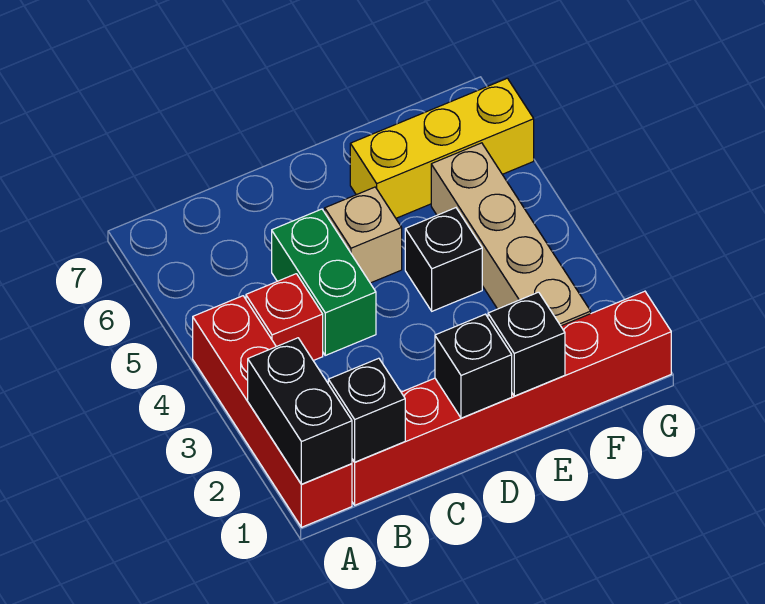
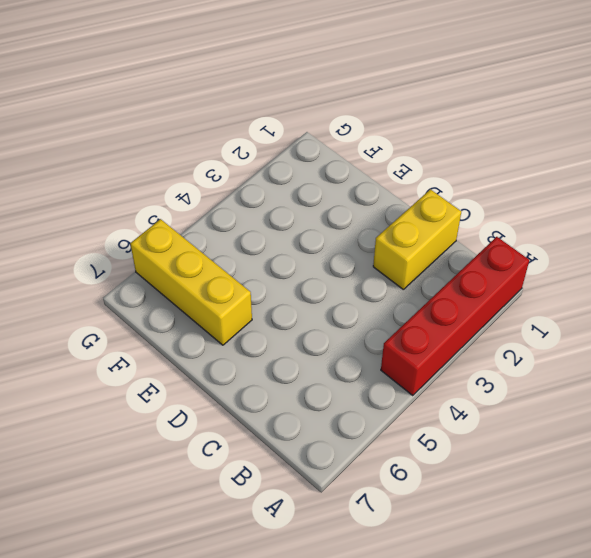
yellow 1x2 brick [373,189,461,289] -> red 1x6 brick [352,291,671,505]
none -> red 1x1 brick [246,274,323,361]
none -> green 1x2 brick [272,209,376,355]
none -> tan 1x1 brick [325,187,402,283]

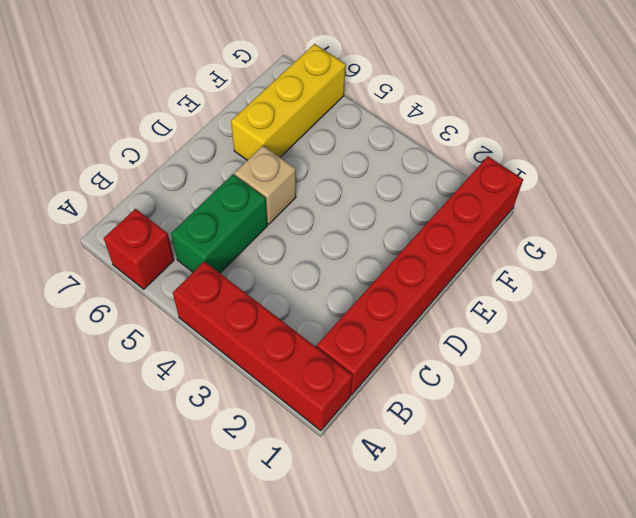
red 1x1 brick [104,209,174,289] -> red 1x1 brick moved to [246,274,323,361]
green 1x2 brick [171,174,267,273] -> green 1x2 brick turned to [272,209,376,355]
none -> black 1x1 brick [405,208,482,311]
none -> tan 1x4 brick [431,143,591,326]
none -> black 1x2 brick [248,338,352,484]

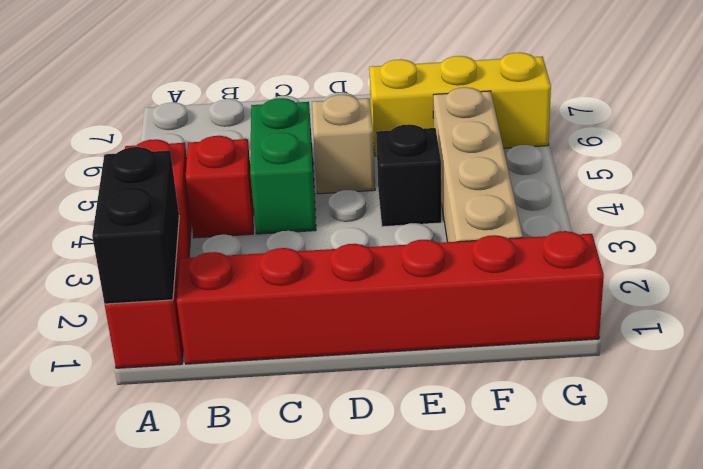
none -> black 1x1 brick [328,358,405,462]
none -> black 1x1 brick [435,314,512,418]
none -> black 1x1 brick [488,292,565,396]

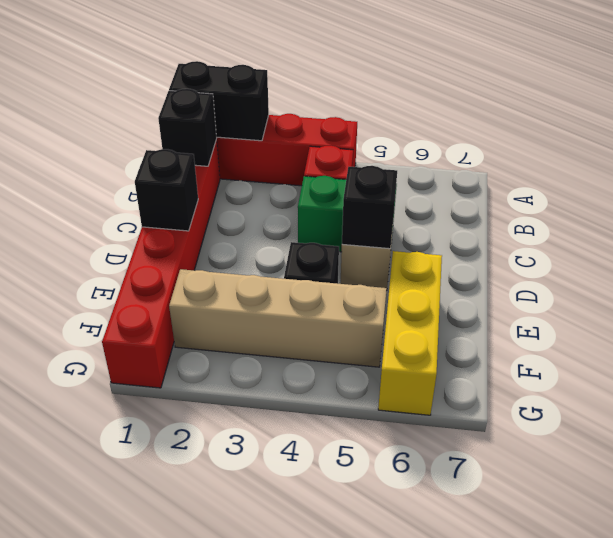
black 1x1 brick [342,166,397,249] -> black 1x1 brick moved to [488,292,565,396]

